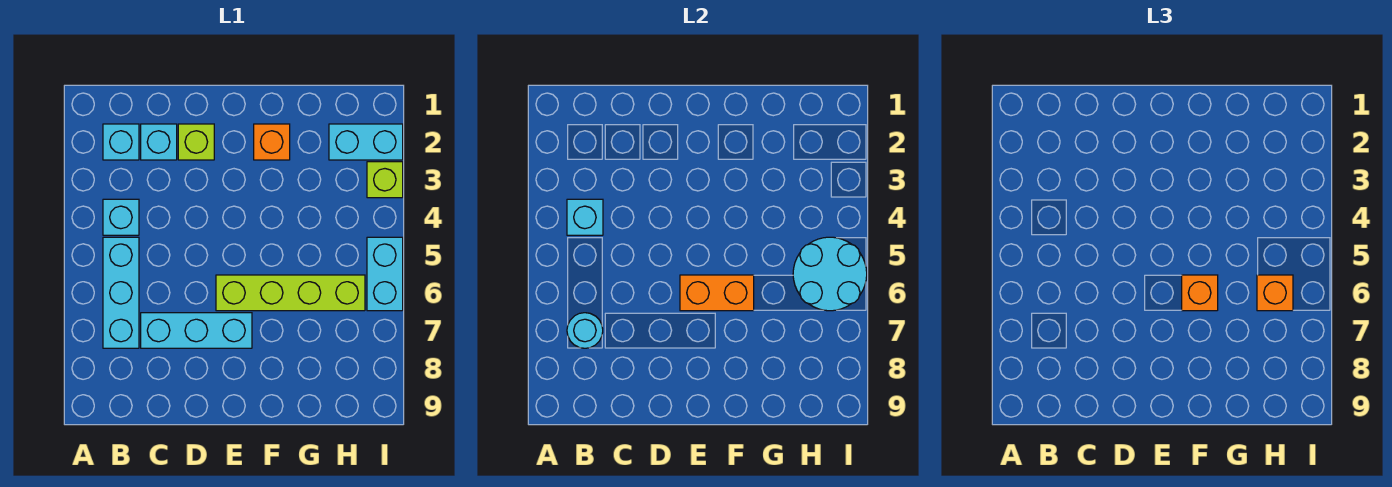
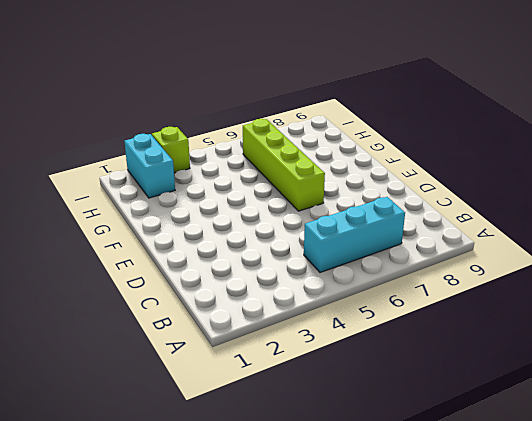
none -> cyan 1x1 brick [103,124,139,160]
none -> cyan 1x1 brick [103,199,139,235]
none -> cyan 1x1 brick [141,124,177,160]

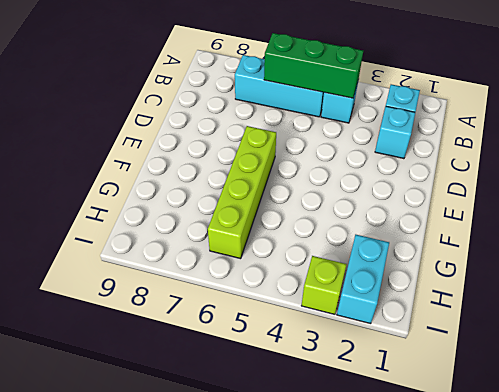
green 1x3 brick [264,33,363,98] -> cyan 1x1 brick [567,199,603,235]
none -> cyan 1x3 brick [141,313,252,348]
none -> lime 1x1 brick [178,124,214,160]
none -> orange 1x1 brick [254,124,290,160]

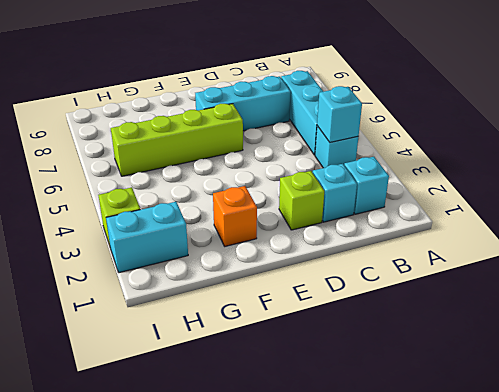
none -> cyan 1x2 brick [367,237,403,311]
none -> cyan 1x1 round brick [567,313,603,348]
none -> orange 1x2 brick [680,275,754,311]

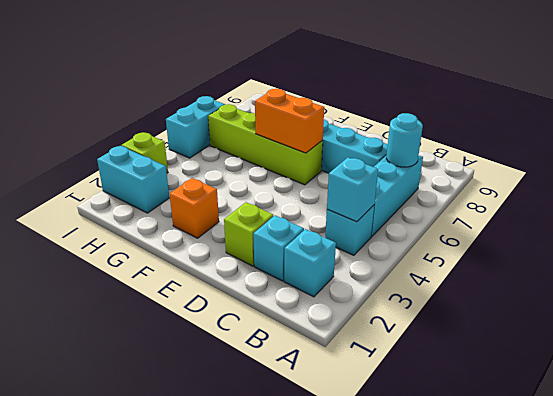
none -> cyan 2x2 round brick [793,237,867,311]
none -> orange 1x1 brick [1182,275,1218,311]
none -> orange 1x1 brick [1257,275,1293,311]

